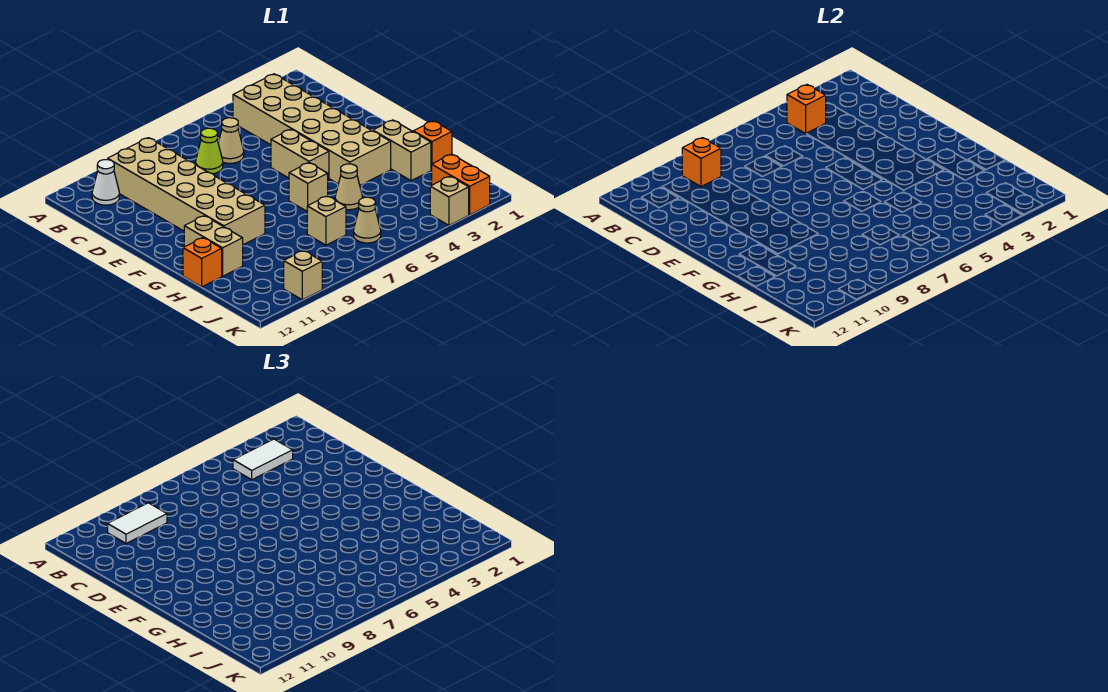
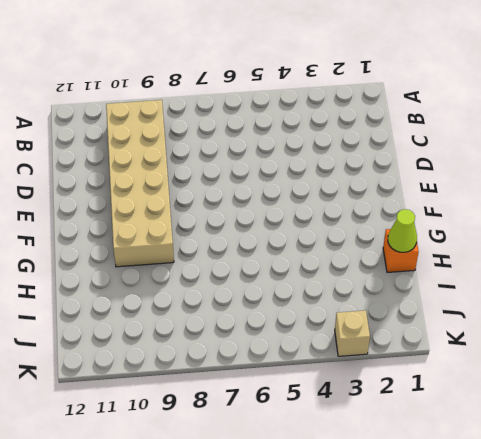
lime 1x1 cone [388,209,417,252] -> lime 1x1 cone moved to [196,128,223,174]
none -> tan 2x6 brick [233,74,391,185]
none -> white 1x1 cone [92,160,119,205]
none -> tan 1x1 cone [218,118,244,163]

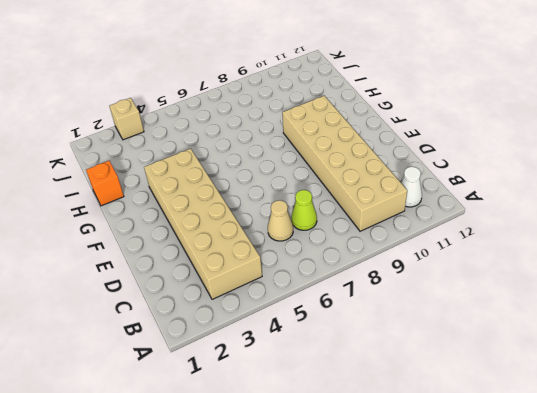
none -> tan 1x2 brick [271,129,329,180]
none -> tan 1x2 brick [373,120,431,181]
none -> tan 1x1 brick [289,163,328,211]

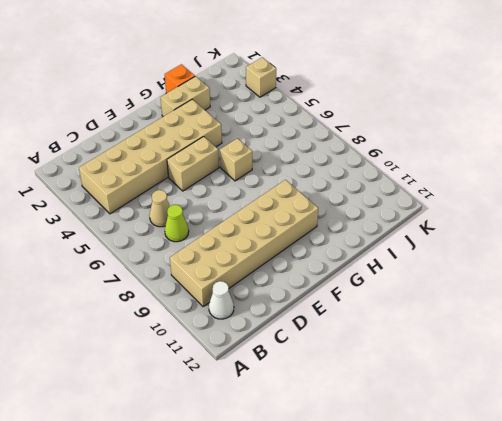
none -> tan 1x2 brick [184,216,243,276]
none -> tan 1x1 cone [335,164,362,210]
none -> orange 1x1 brick [183,238,222,287]

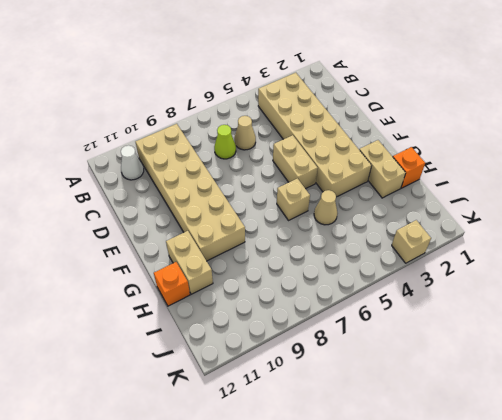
none -> tan 1x1 brick [307,196,346,245]
none -> orange 1x2 brick [432,154,490,215]
none -> tan 1x1 cone [354,197,381,243]

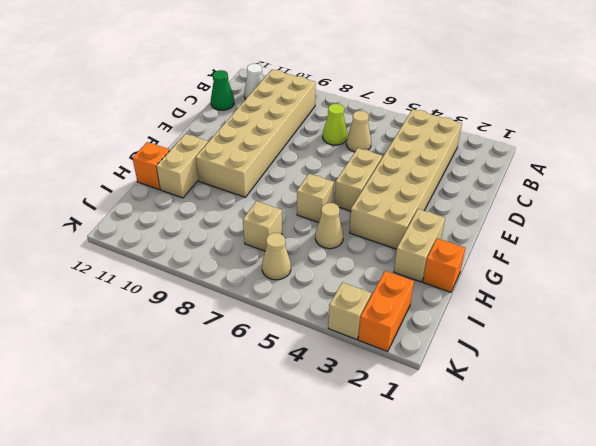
green 1x1 cone [211,70,234,110] -> none
none -> tan 1x1 brick [284,251,322,300]
none -> orange 1x1 brick [787,85,826,134]
none -> orange 1x1 brick [682,138,721,187]

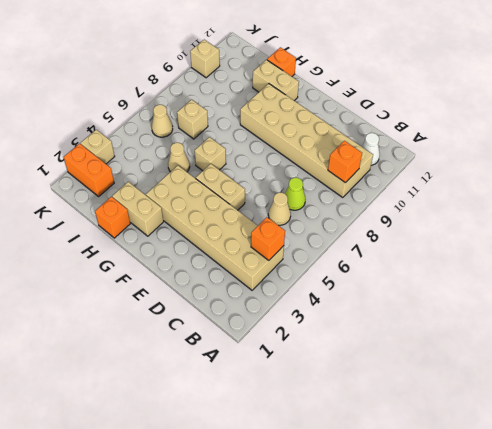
none -> white 1x2 tile [233,439,293,480]
none -> white 1x2 tile [108,503,167,543]

